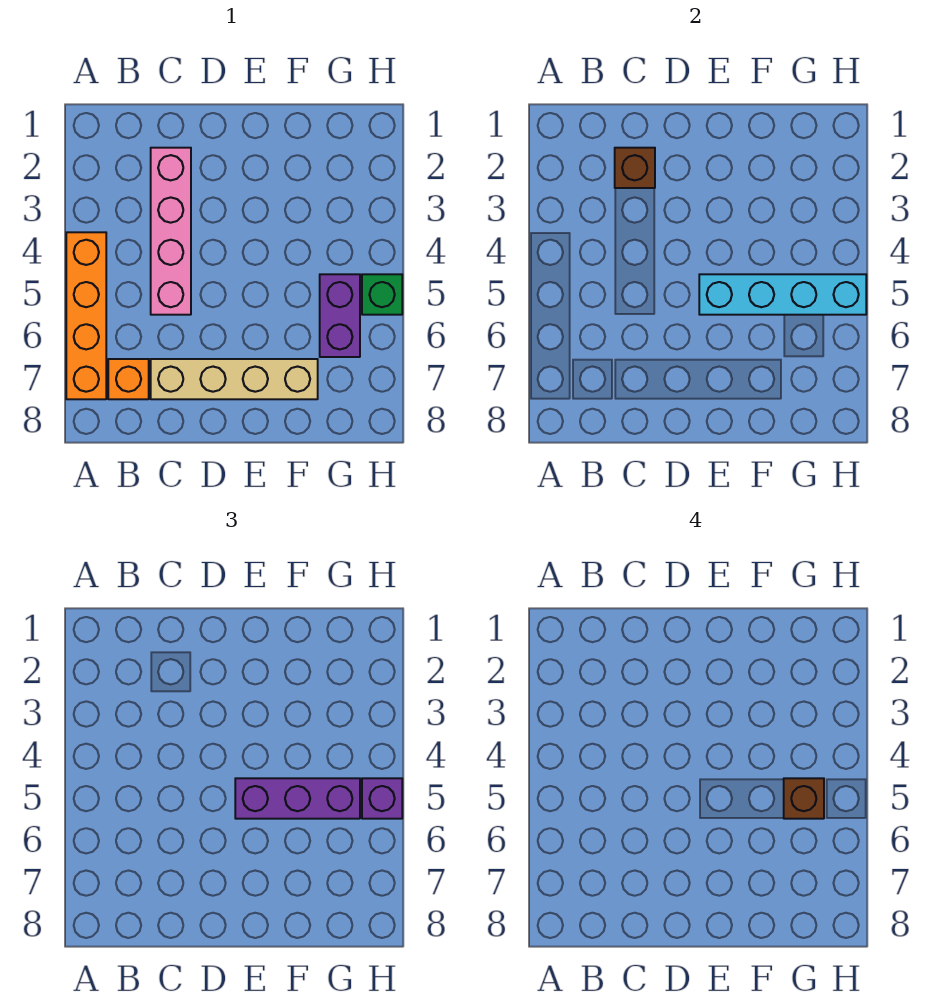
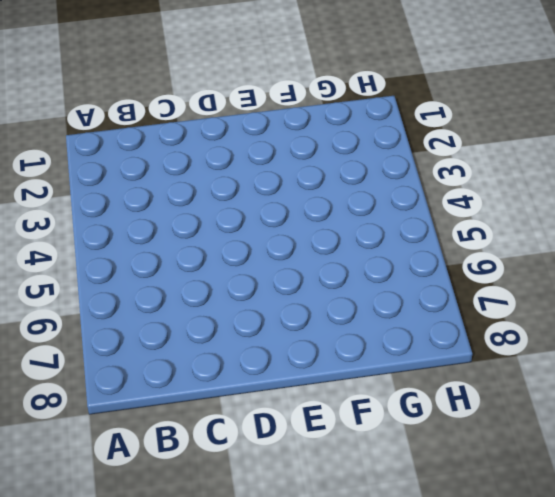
none -> orange 1x4 brick [66,232,106,399]
none -> orange 1x1 brick [108,359,149,399]

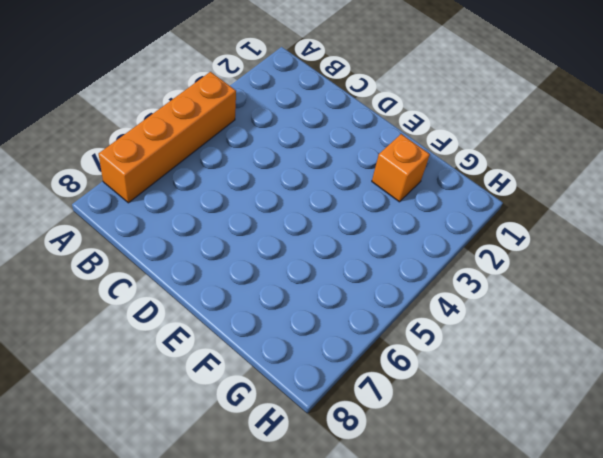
orange 1x1 brick [372,134,430,202] -> orange 1x1 brick moved to [108,359,149,399]
none -> pink 1x4 brick [151,148,191,315]
none -> tan 1x4 brick [151,359,318,399]

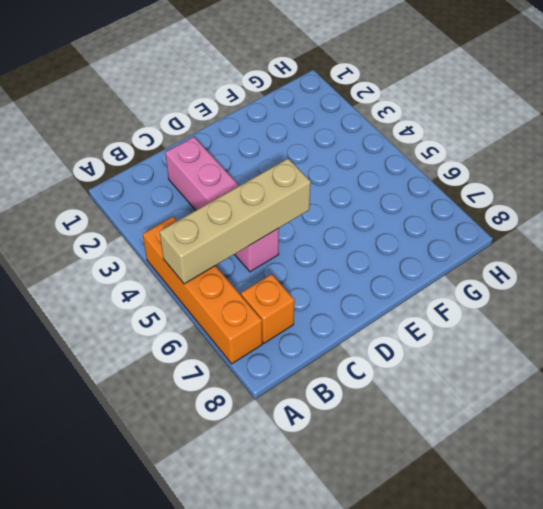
tan 1x4 brick [159,159,311,284] -> tan 1x4 brick moved to [151,359,318,399]
none -> purple 1x2 brick [320,274,360,357]
none -> green 1x1 brick [362,274,402,315]

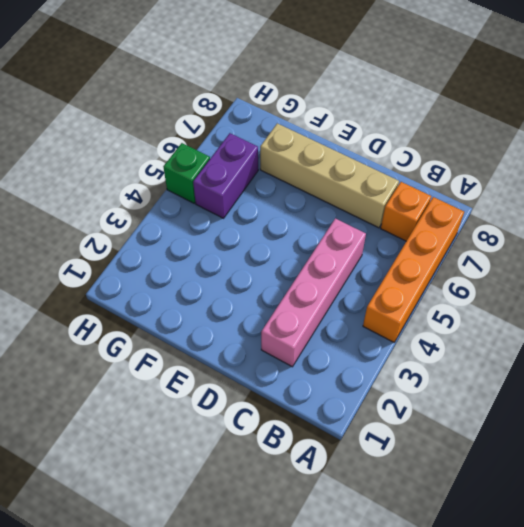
none -> brown 1x1 brick [615,148,655,188]
none -> cyan 1x4 brick [699,274,866,315]

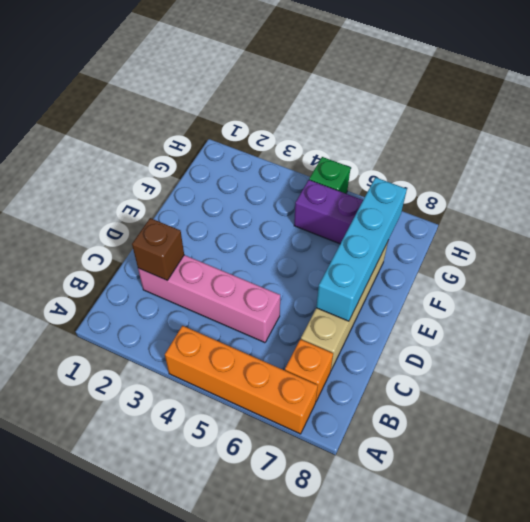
cyan 1x4 brick [316,177,407,321] -> cyan 1x4 brick moved to [699,274,866,315]
none -> purple 1x3 brick [235,778,360,819]
none -> purple 1x1 brick [362,778,402,819]

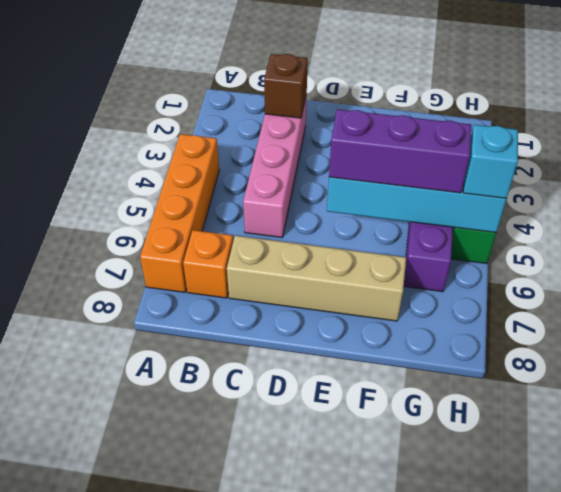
cyan 1x1 brick [463,125,518,199] -> purple 1x1 brick [362,778,402,819]
none -> brown 1x1 brick [784,778,824,819]

